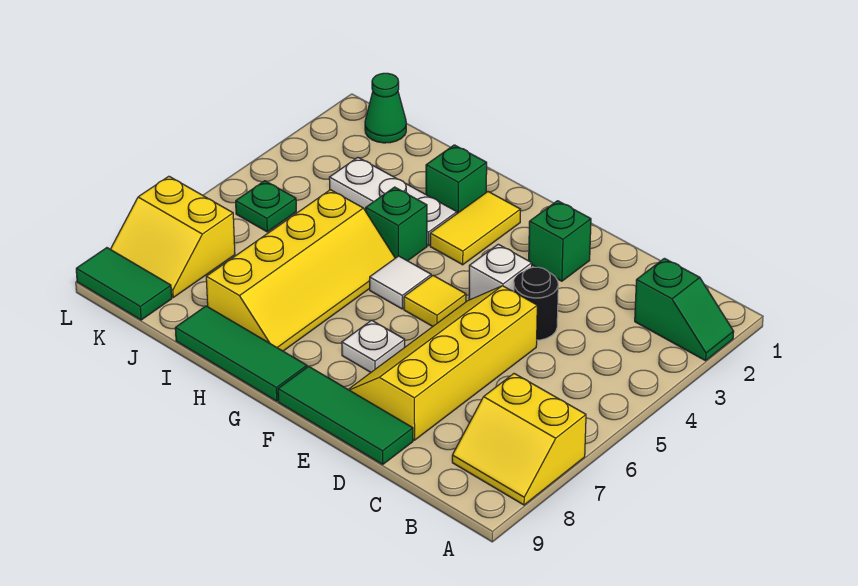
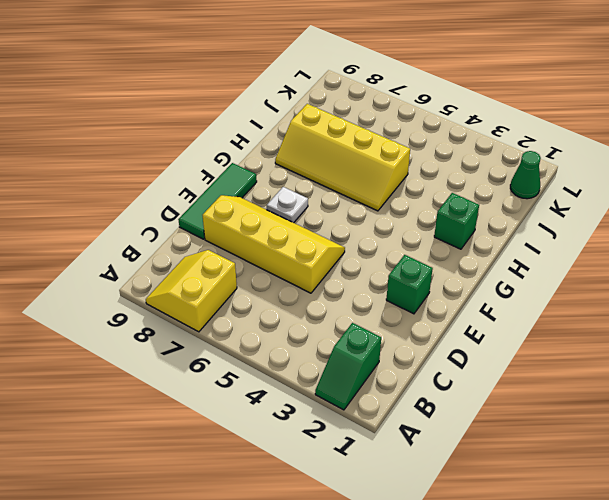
none -> black 1x1 round brick [514,267,558,340]
none -> white 1x1 brick [469,244,532,300]
none -> yellow 1x1 tile [404,276,466,326]

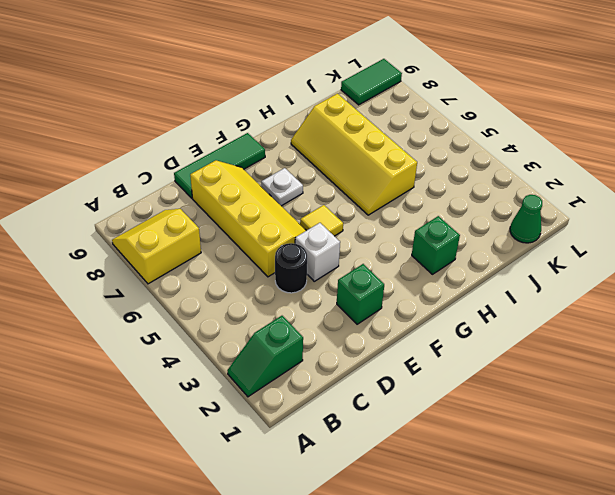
none -> yellow 1x2 tile [430,192,521,265]
none -> white 1x1 tile [370,256,431,309]
none -> green 1x3 tile [175,306,307,401]

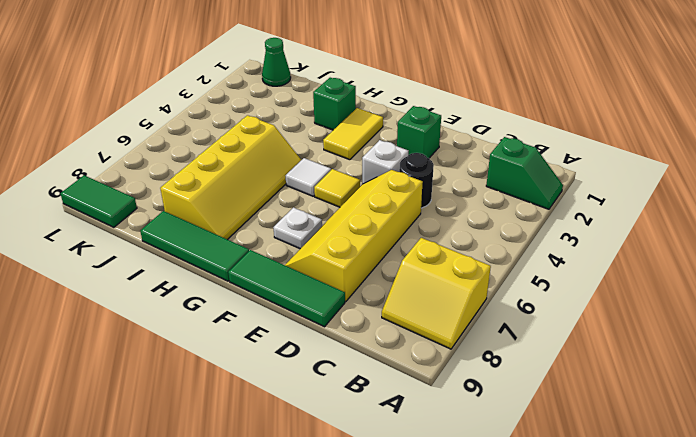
none -> white 1x3 plate [329,158,457,246]
none -> green 1x1 brick [366,187,427,261]
none -> green 1x1 plate [236,181,296,232]

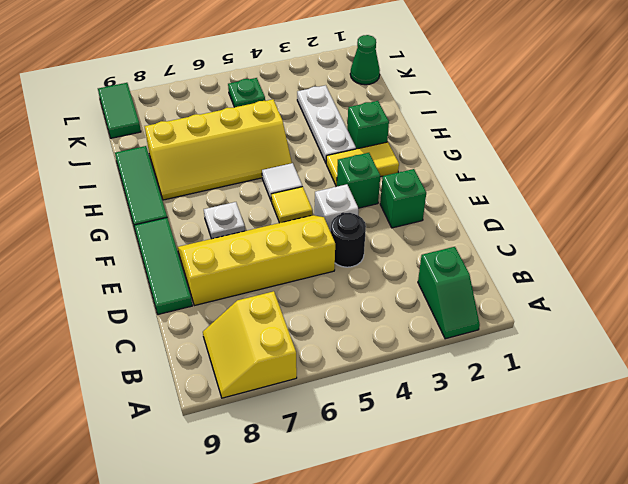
green 1x1 brick [337,153,380,208] -> green 1x1 brick moved to [366,187,427,261]
none -> yellow 2x2 slope [110,176,235,297]

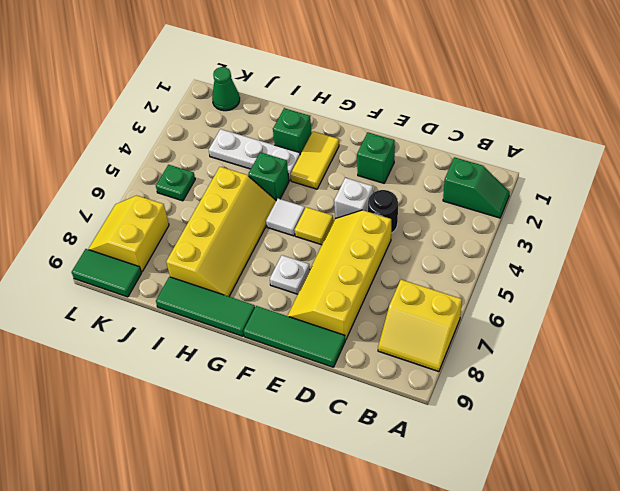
yellow 2x2 slope [88,196,169,272] -> yellow 2x2 slope turned to [110,176,235,297]

